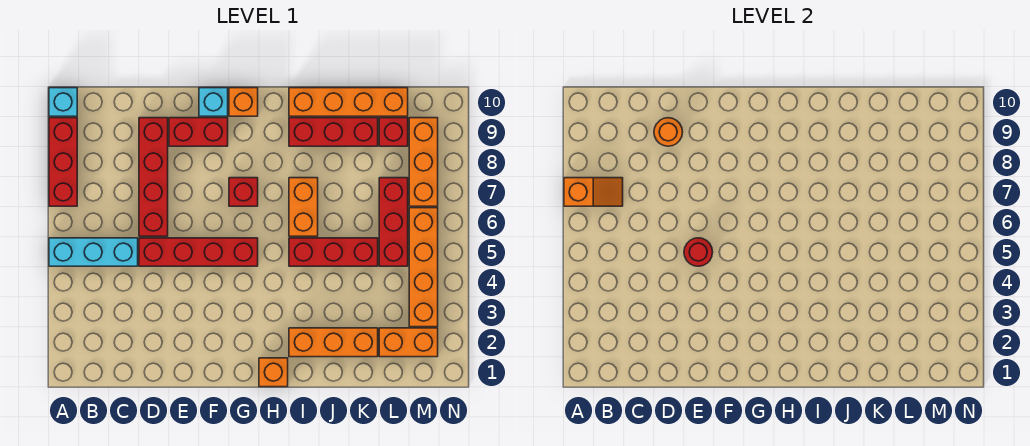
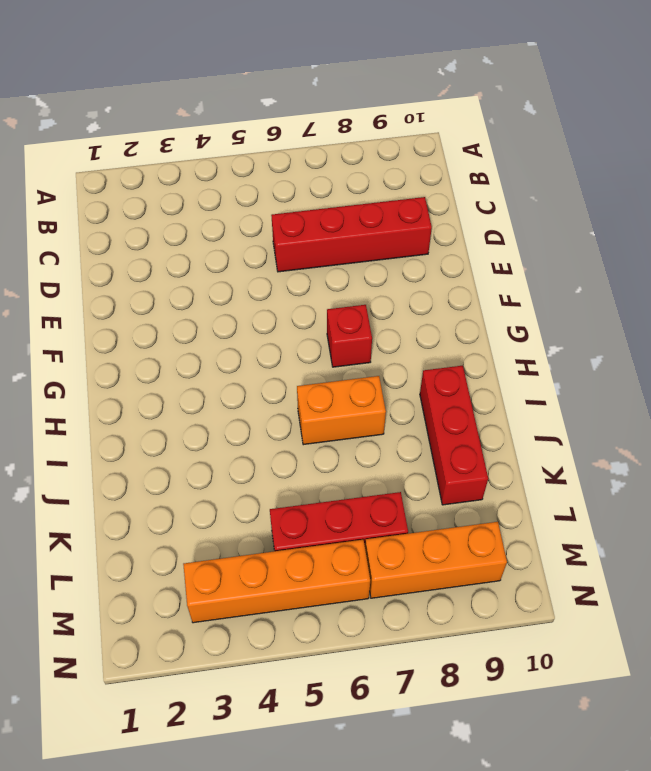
none -> cyan 1x3 brick [49,238,138,266]
none -> red 1x3 brick [49,118,77,206]
none -> cyan 1x1 brick [49,88,77,116]

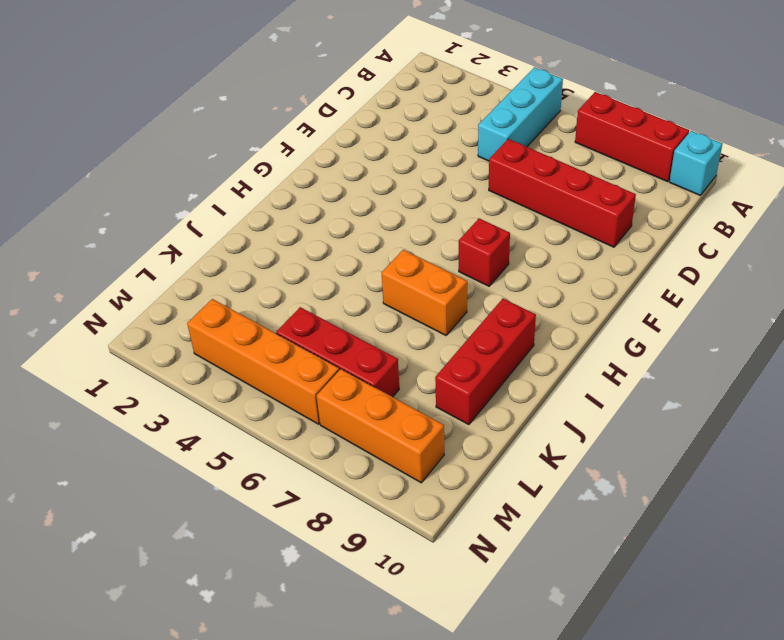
none -> red 1x4 brick [139,238,258,266]
none -> red 1x2 brick [169,118,228,146]
none -> cyan 1x1 brick [199,88,228,116]

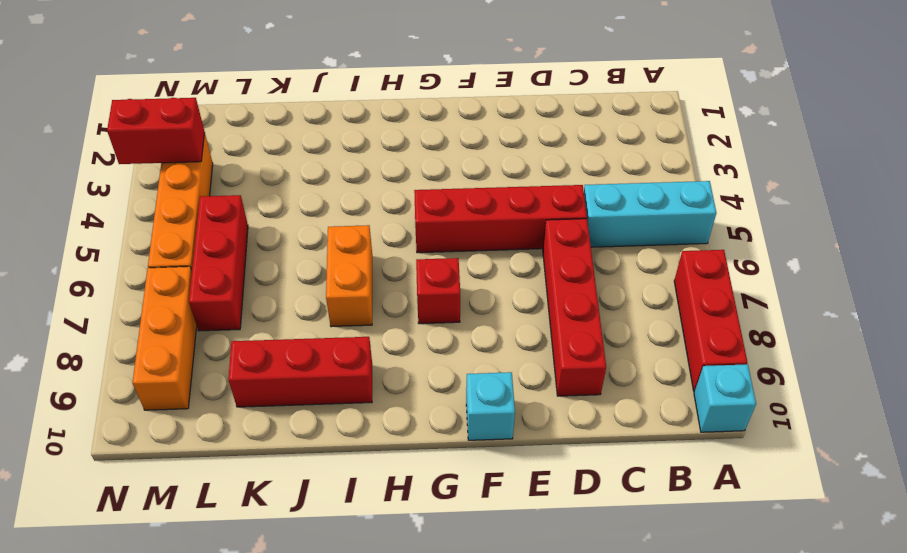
red 1x2 brick [107,98,205,164] -> red 1x2 brick moved to [169,118,228,146]
none -> orange 1x1 brick [229,88,258,116]
none -> orange 1x1 brick [259,358,288,387]
none -> orange 1x3 brick [289,328,378,357]

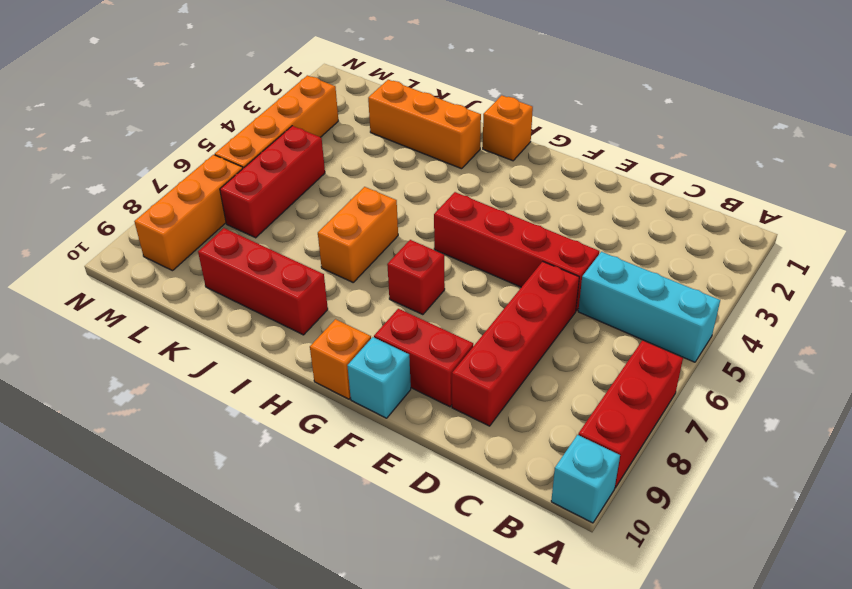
none -> red 1x3 brick [289,238,378,266]
none -> orange 1x4 brick [289,88,408,116]
none -> orange 1x2 brick [379,328,438,357]

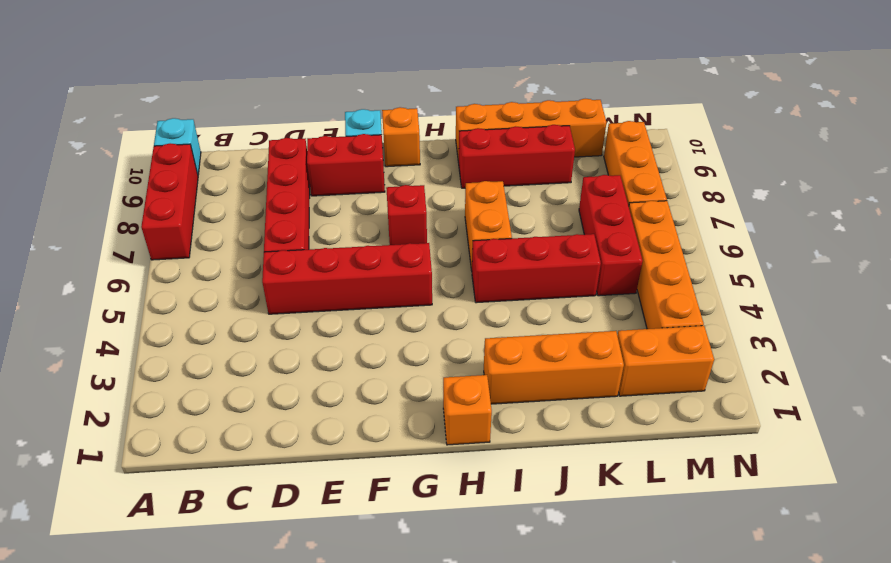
none -> cyan 1x3 brick [49,238,138,266]
none -> red 1x1 brick [379,118,408,146]
none -> orange 1x2 slope [564,178,623,206]

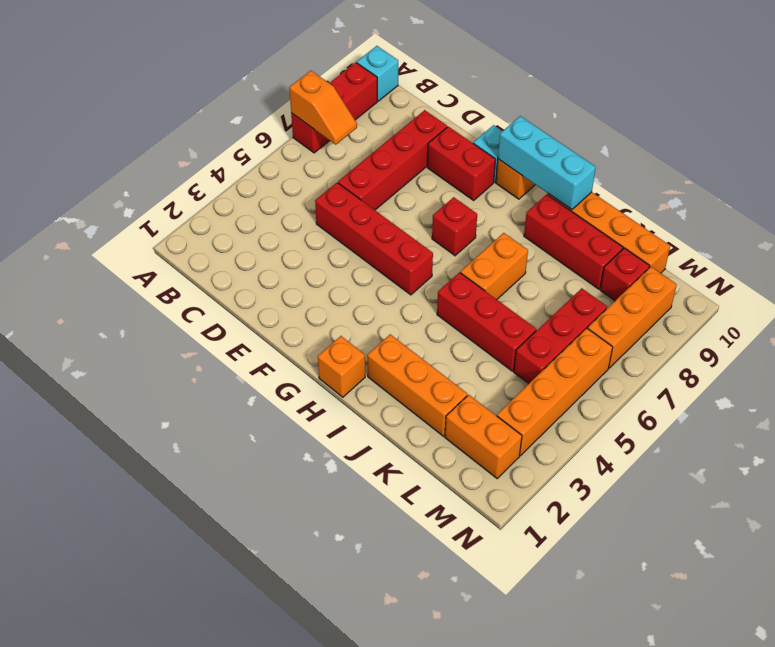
cyan 1x3 brick [498,116,596,210] -> cyan 1x3 brick moved to [49,238,138,266]
none -> orange 1x1 round brick [654,118,682,146]
none -> red 1x1 round brick [684,238,713,266]

